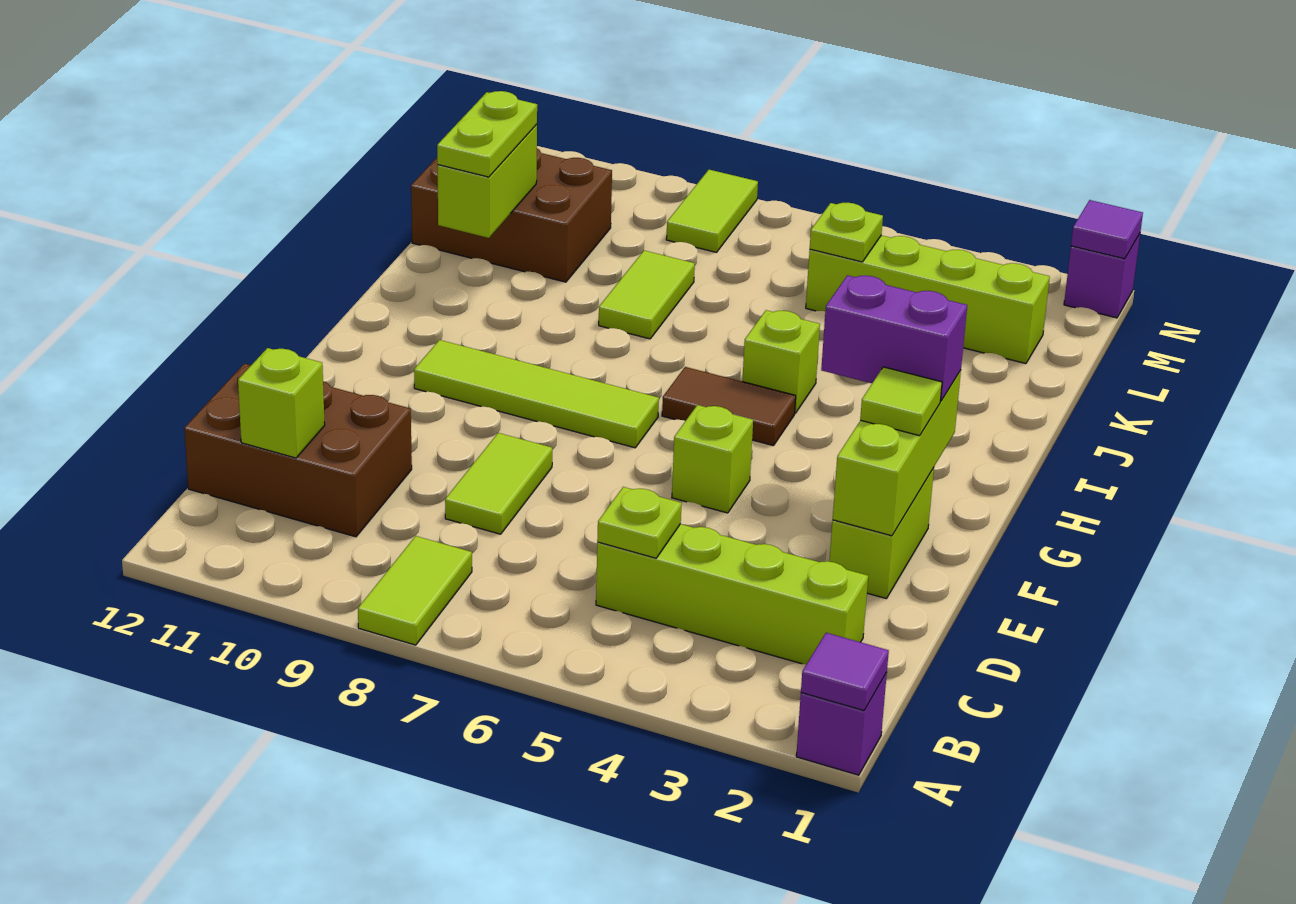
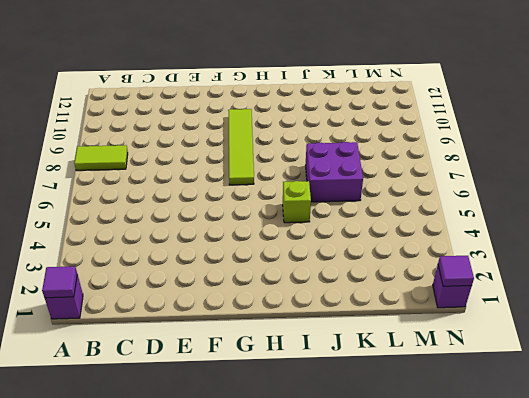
purple 2x2 brick [305,142,363,202] -> none
none -> lime 1x4 brick [596,524,868,665]
none -> brown 2x3 brick [184,364,412,537]
none -> lime 1x2 tile [445,433,552,534]

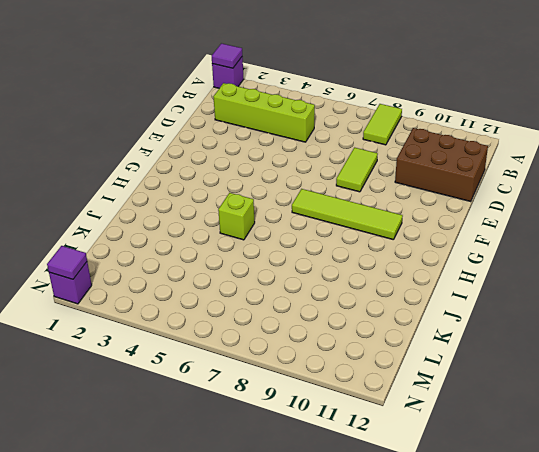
none -> lime 1x2 brick [829,468,934,599]
none -> lime 1x1 brick [672,405,753,513]
none -> brown 1x2 tile [662,367,796,446]

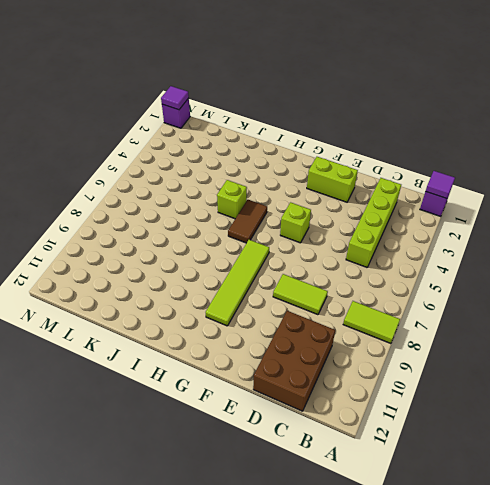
none -> lime 1x2 tile [599,251,695,339]
none -> brown 2x3 brick [411,149,612,282]
none -> lime 1x4 brick [806,235,1050,364]

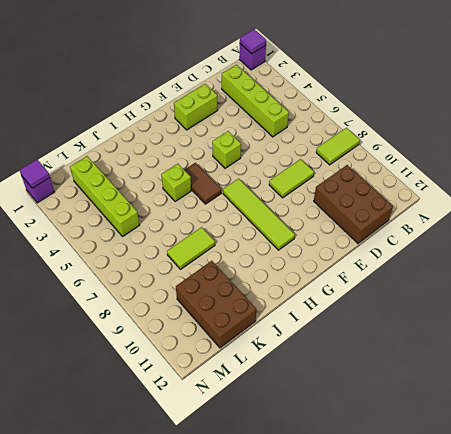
none -> lime 1x2 tile [666,170,758,252]
none -> lime 1x1 plate [597,487,682,558]
none -> lime 1x1 brick [238,348,325,458]

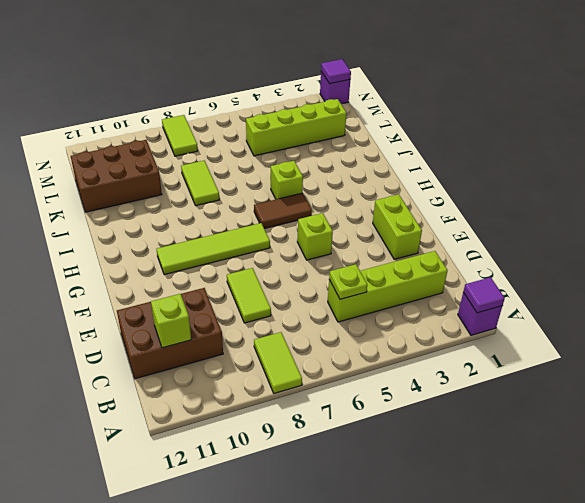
none -> lime 1x3 brick [833,370,961,536]
none -> lime 1x2 brick [437,124,537,238]
none -> lime 1x1 plate [810,203,883,262]

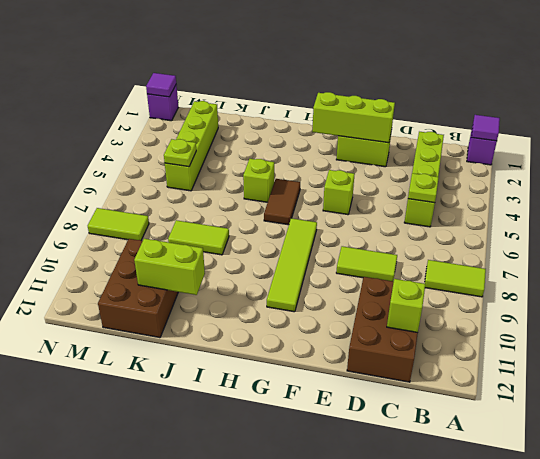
none -> lime 1x1 tile [860,367,942,436]
none -> purple 1x2 brick [821,275,967,401]
none -> lime 1x2 plate [437,91,537,177]

